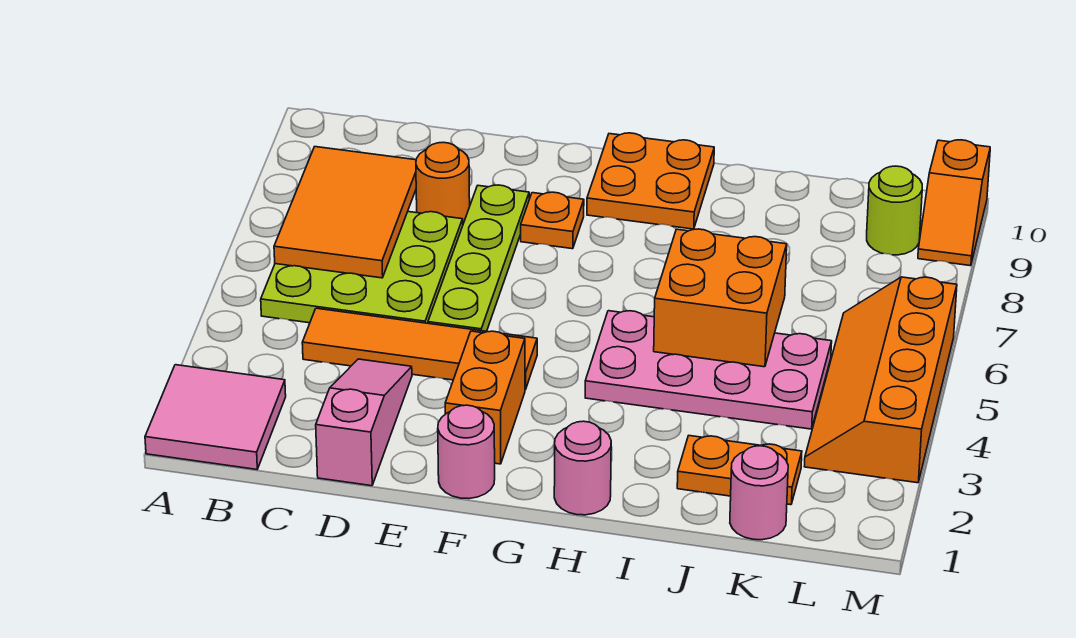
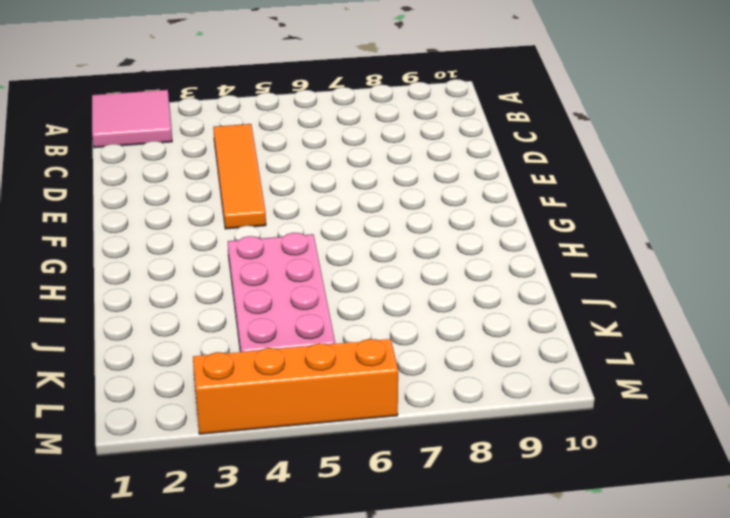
none -> lime 3x3 plate [261,212,463,323]
none -> pink 1x3 slope [316,359,412,486]
none -> orange 1x1 round brick [416,142,470,224]

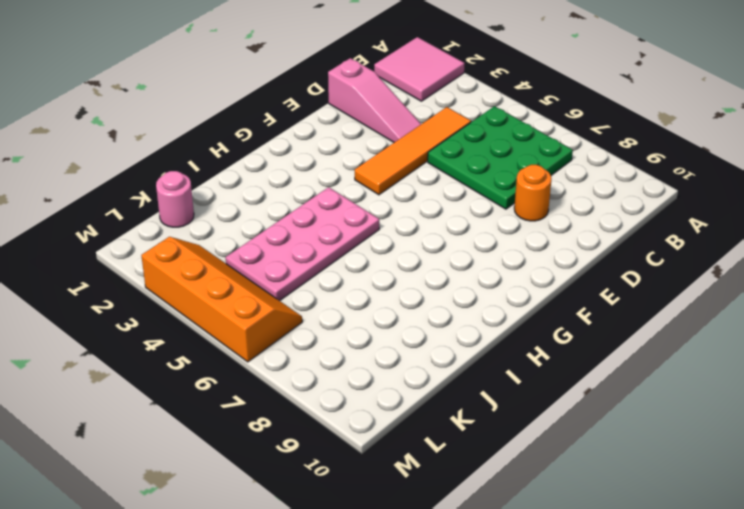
green 3x3 plate [428,106,573,209] -> lime 3x3 plate [261,212,463,323]
none -> lime 1x4 plate [428,185,529,331]
none -> pink 1x1 round brick [438,405,495,499]
none -> orange 1x2 brick [445,331,525,464]

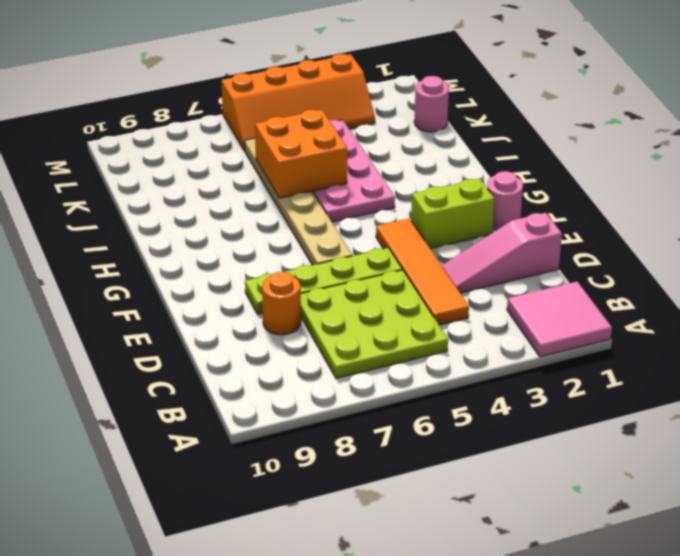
lime 1x2 brick [411,179,494,249] -> orange 1x2 brick [445,331,525,464]
tan 1x6 plate [244,138,352,265] -> none
none -> orange 1x1 plate [521,192,584,249]
none -> orange 2x2 plate [587,133,714,229]
none -> pink 1x1 round brick [554,421,611,515]

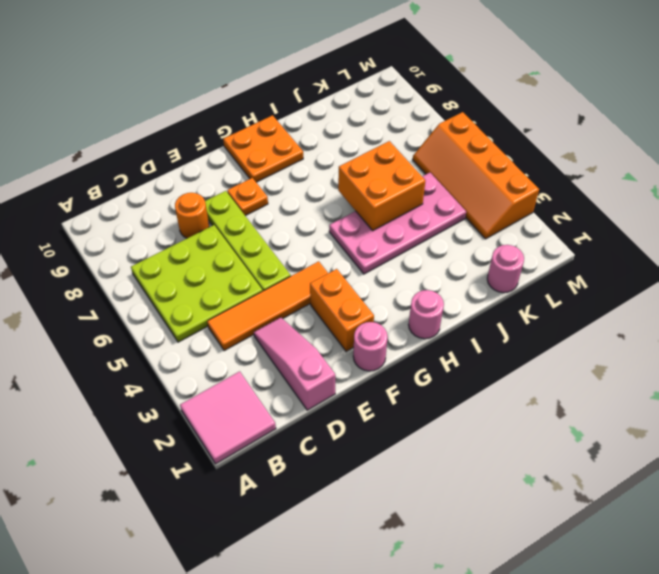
none -> orange 1x2 plate [677,436,802,505]
none -> lime 1x1 round brick [867,166,922,255]
none -> orange 1x2 slope [918,140,990,266]

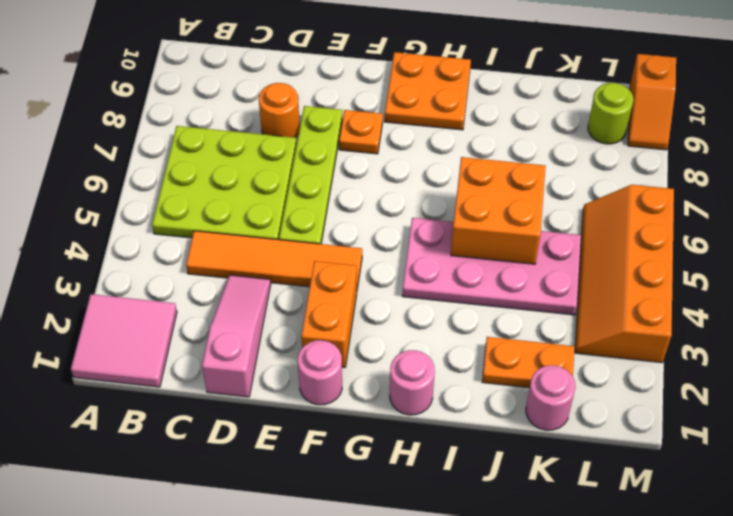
none -> orange 2x3 tile [274,147,416,278]

